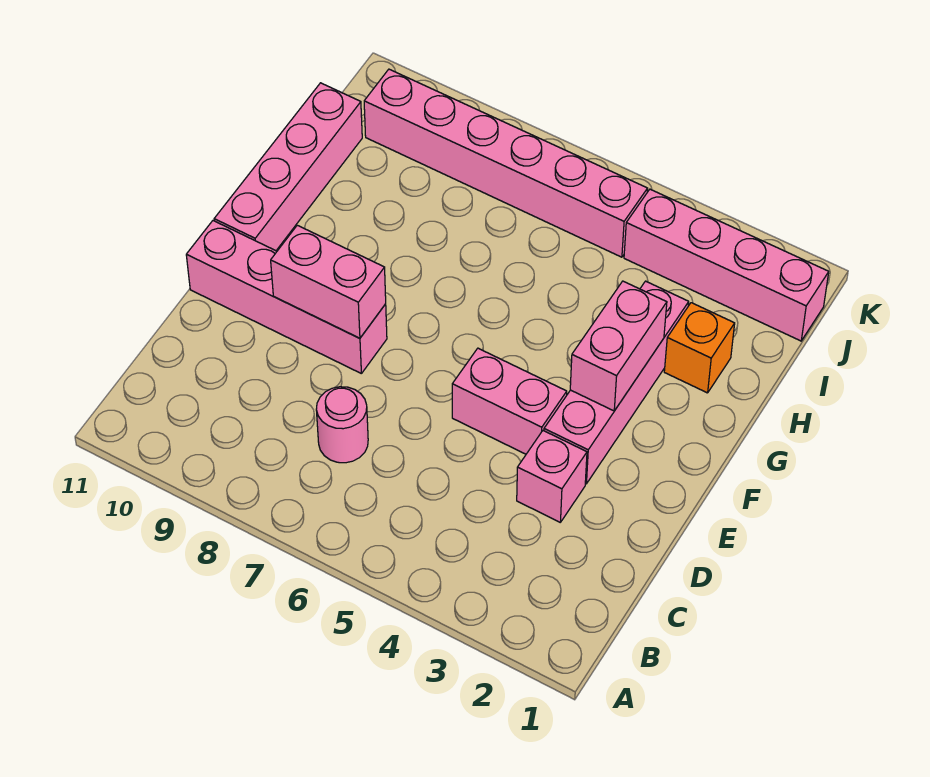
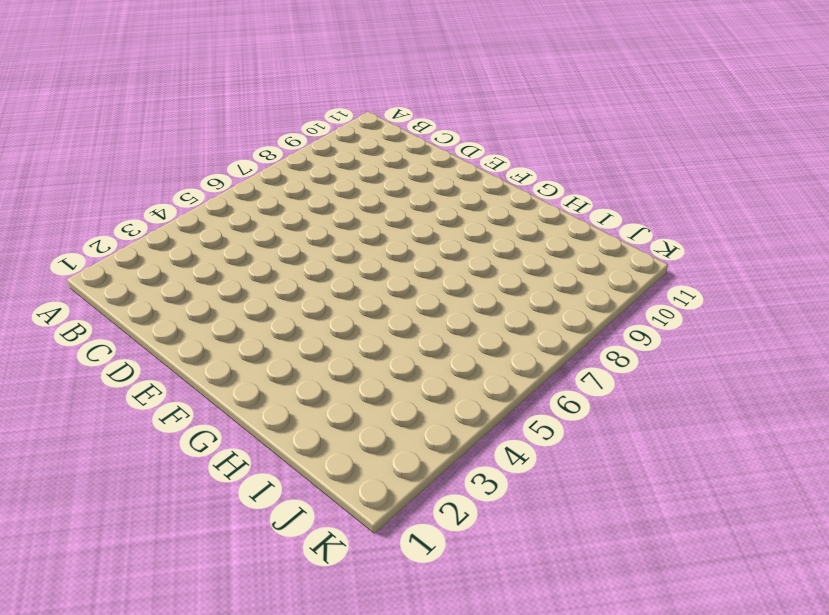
none -> pink 1x1 round brick [316,387,368,463]
none -> pink 1x1 brick [517,431,587,522]

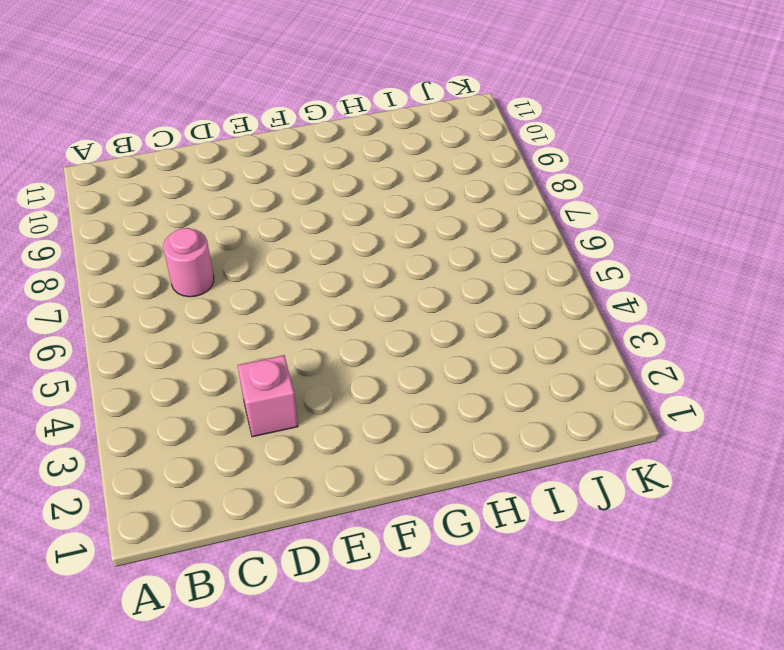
none -> pink 1x4 brick [544,281,689,484]
none -> pink 1x2 brick [452,348,567,454]

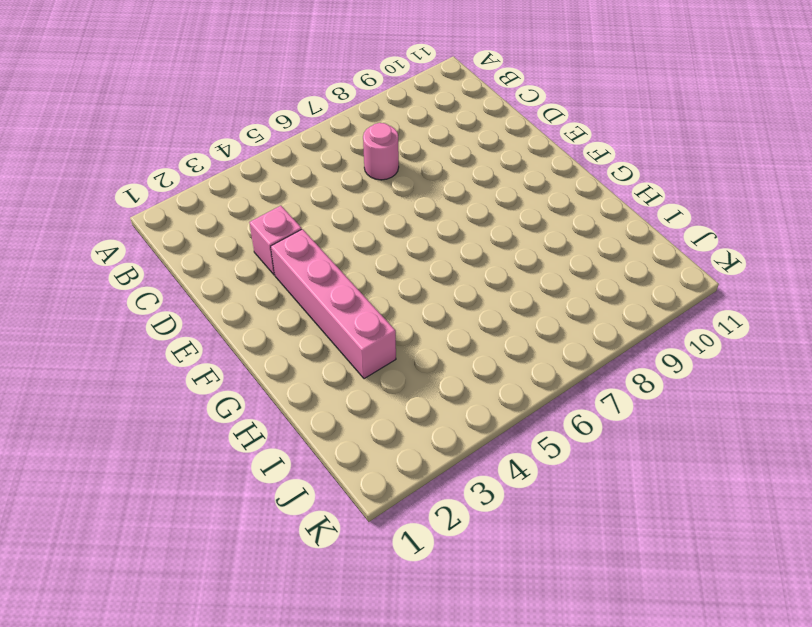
none -> pink 1x2 brick [452,348,567,454]
none -> pink 1x4 brick [186,221,387,373]

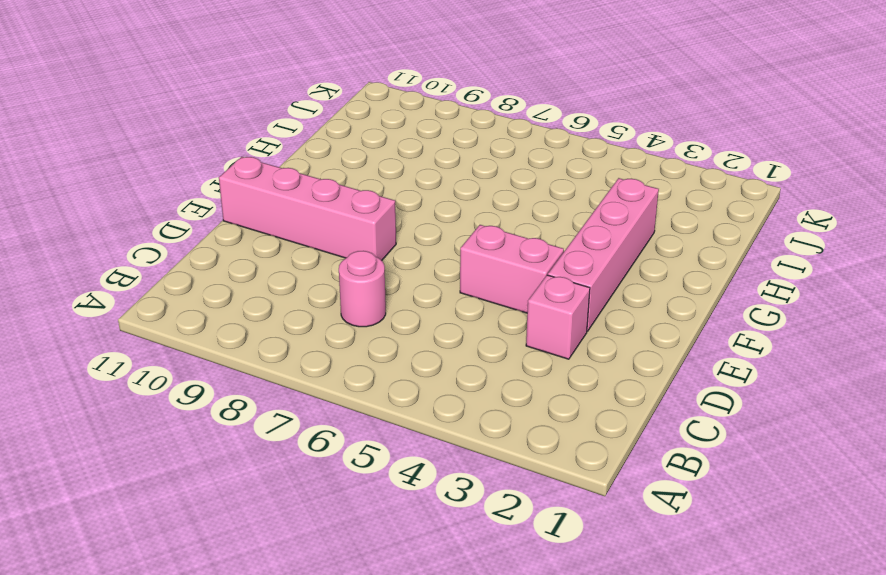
none -> pink 1x4 brick [214,83,362,251]
none -> orange 1x1 brick [664,303,735,393]

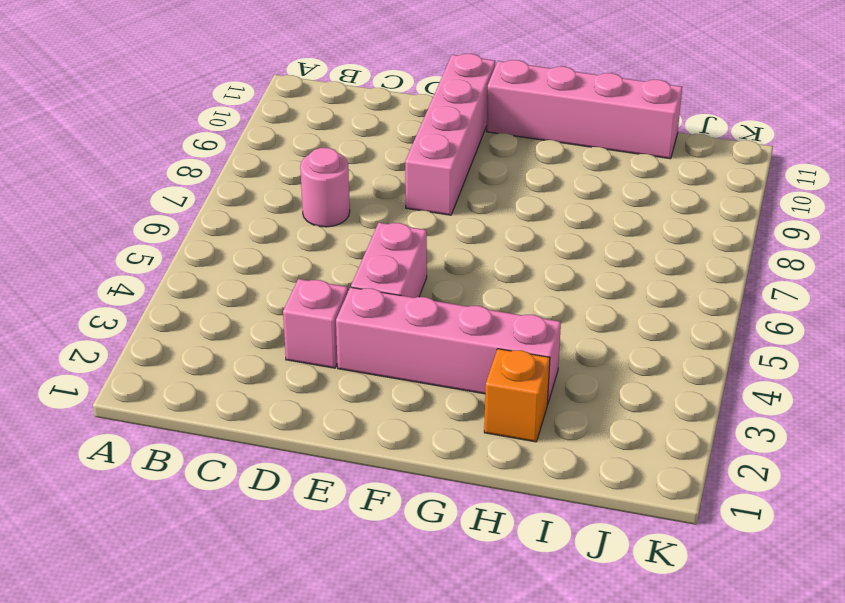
none -> pink 1x4 brick [624,189,829,341]
none -> pink 1x6 brick [364,69,648,257]

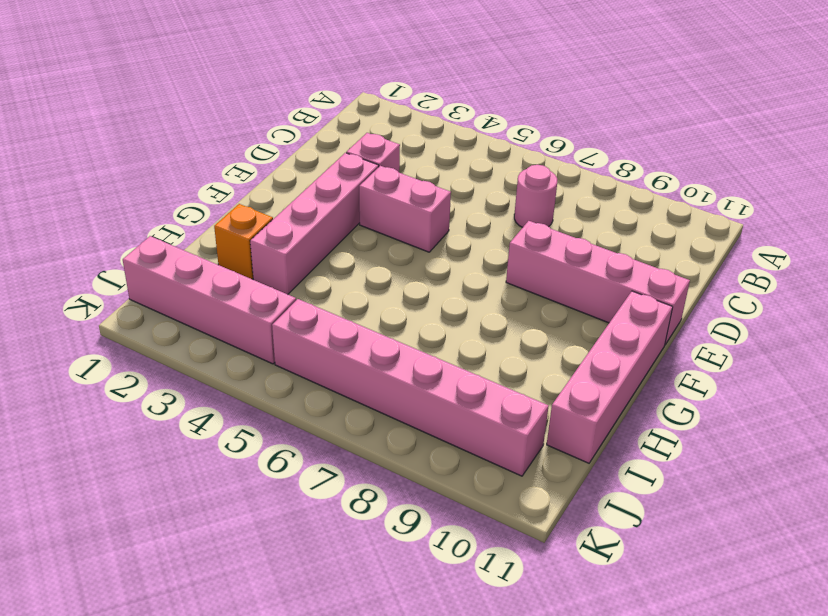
none -> pink 1x2 brick [271,225,386,338]
none -> pink 1x2 brick [570,281,667,411]

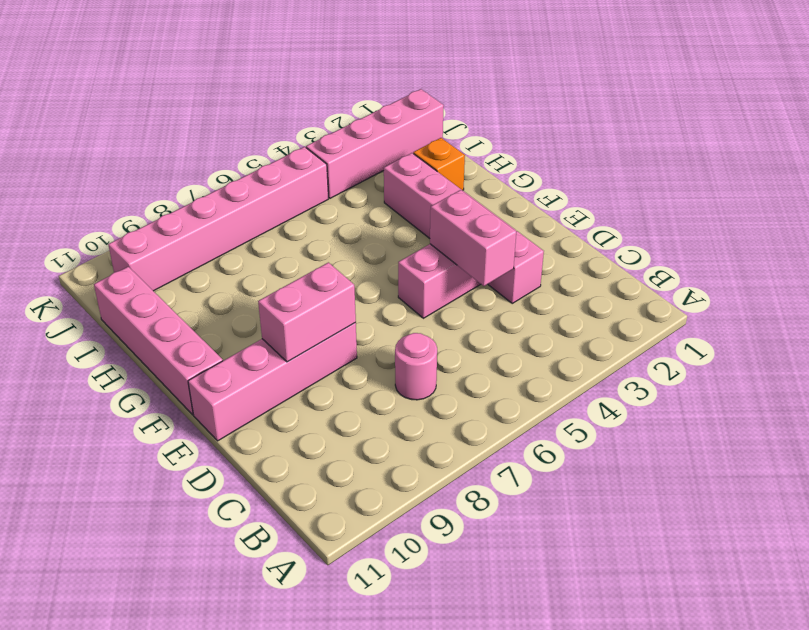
pink 1x2 brick [430,190,516,286] -> pink 1x2 brick moved to [570,281,667,411]

